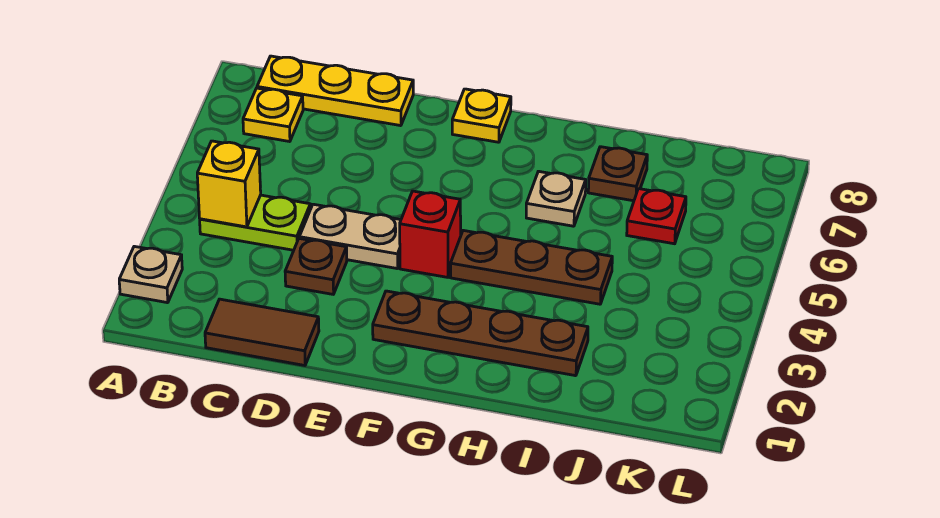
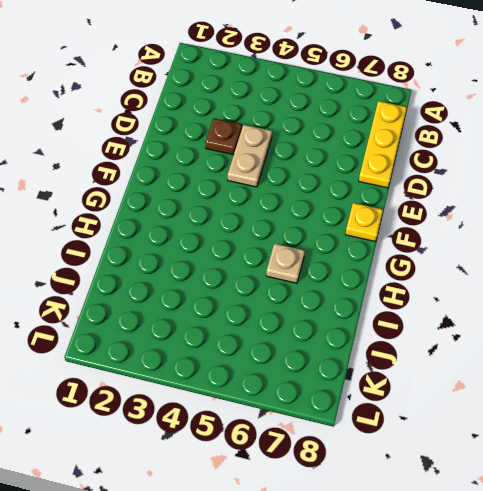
none -> tan 1x1 plate [119,246,182,303]
none -> lime 1x2 plate [200,195,311,250]
none -> yellow 1x1 plate [243,88,303,142]

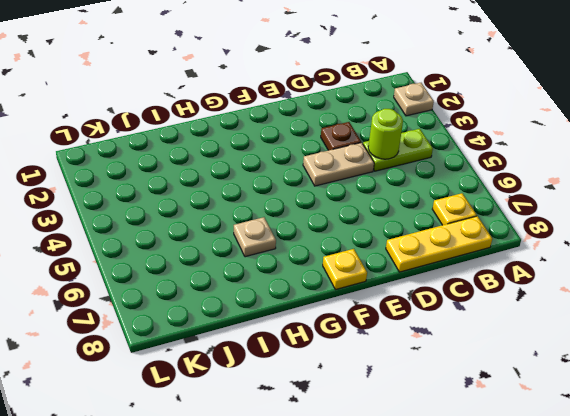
lime 1x1 round brick [368,109,403,159] -> none
none -> brown 1x2 tile [205,299,319,365]
none -> brown 1x4 plate [373,291,588,376]
none -> red 1x1 brick [400,191,461,277]

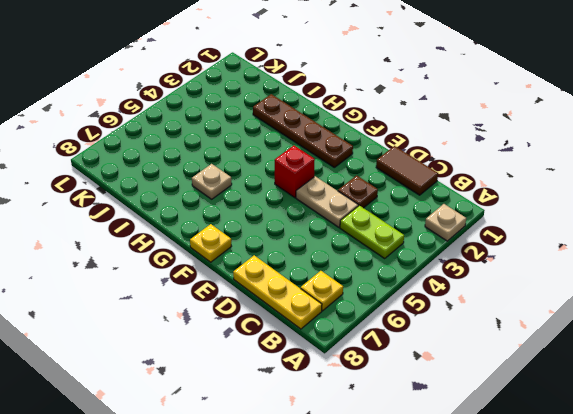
none -> brown 1x3 plate [451,230,612,304]
none -> brown 1x1 plate [588,147,647,201]
none -> red 1x1 plate [627,189,686,244]

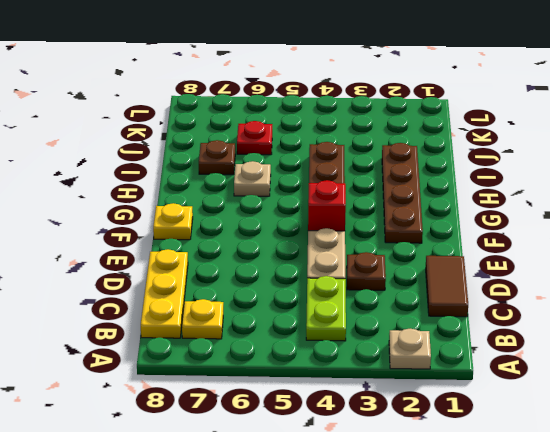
none -> yellow 1x1 brick [197,141,261,227]

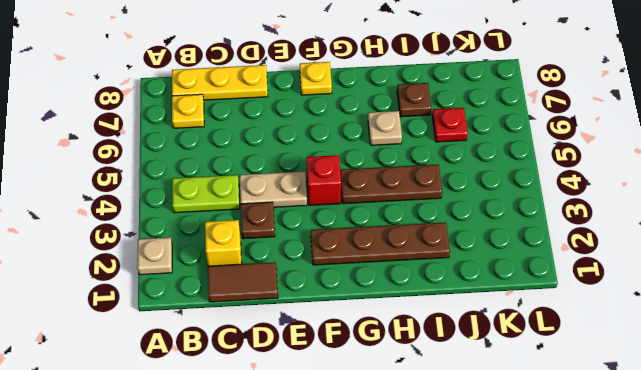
yellow 1x1 brick [205,220,242,266] -> yellow 1x1 brick moved to [197,141,261,227]

